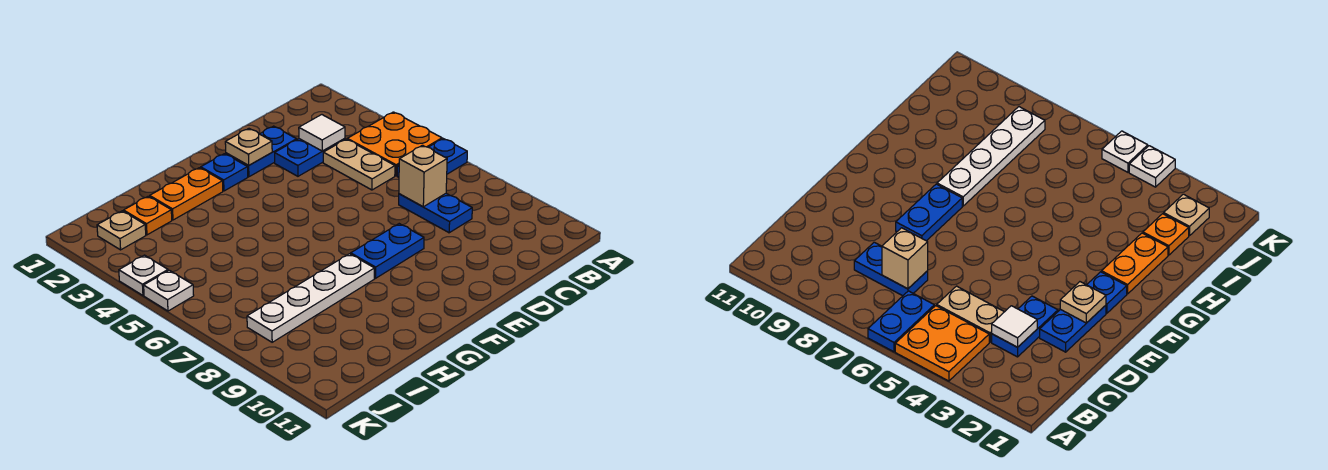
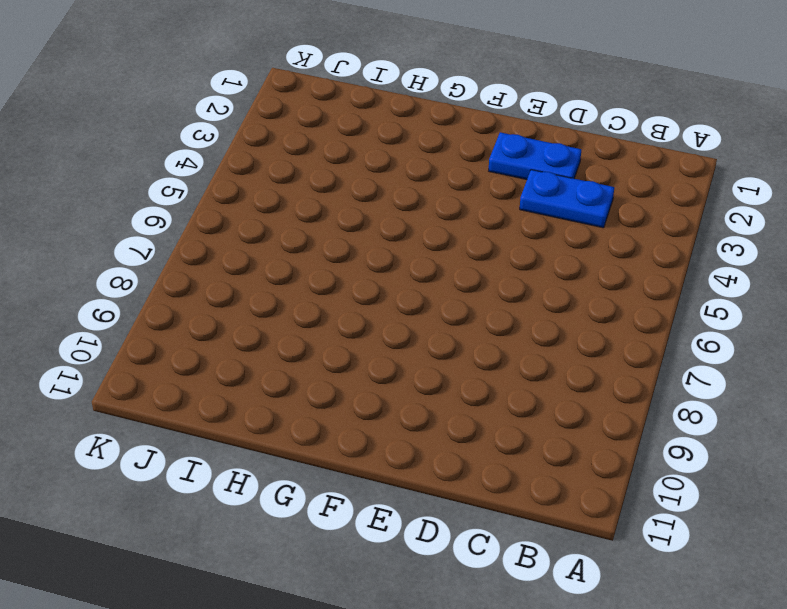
none -> orange 2x2 plate [347,112,442,176]
none -> blue 1x2 plate [397,139,467,177]
none -> tan 1x2 plate [323,139,395,190]

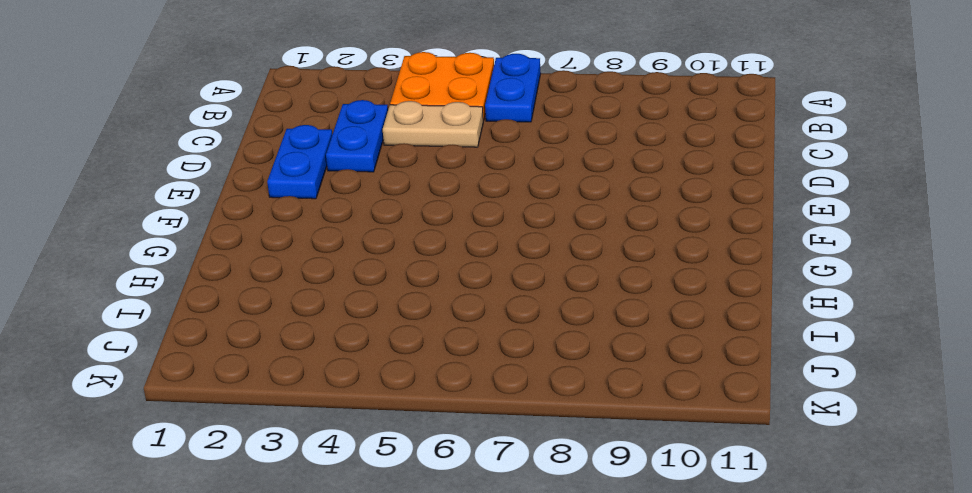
none -> blue 1x2 plate [399,194,472,233]
none -> blue 1x2 plate [351,224,424,278]
none -> blue 1x1 plate [201,154,248,191]

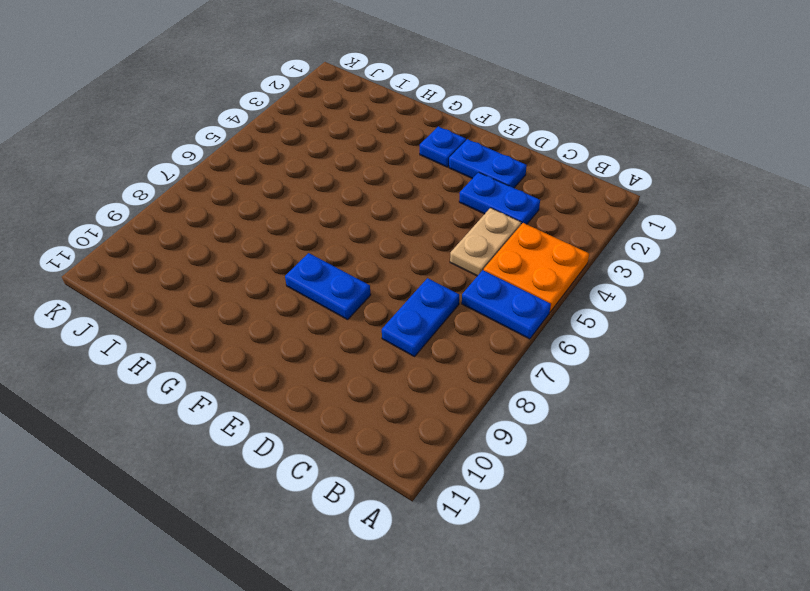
none -> orange 1x2 plate [150,168,223,220]
none -> white 1x4 plate [247,254,374,342]
none -> orange 1x1 plate [124,196,172,235]

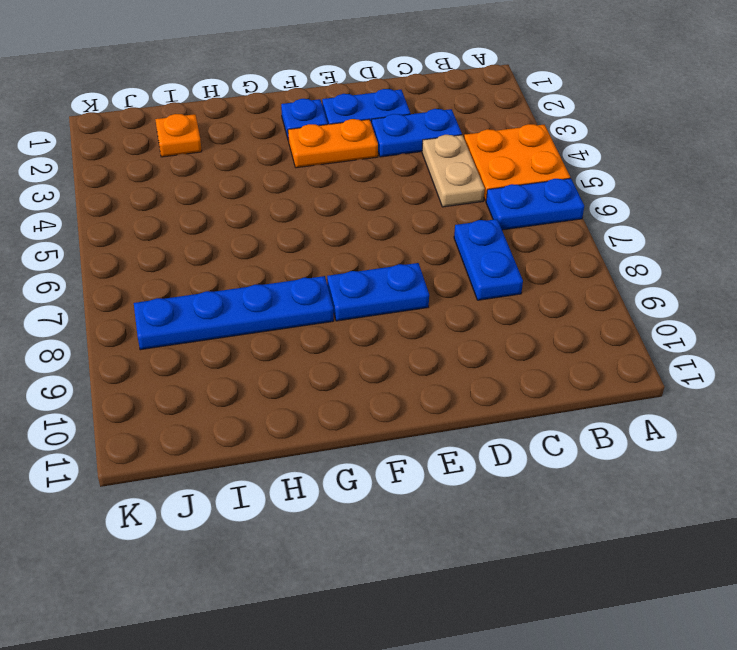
orange 1x2 plate [288,119,378,168] -> orange 1x2 plate moved to [150,168,223,220]
blue 1x4 plate [134,276,334,350] -> white 1x4 plate [247,254,374,342]
none -> tan 1x1 plate [97,211,146,250]
none -> white 1x1 plate [119,255,168,295]
none -> white 1x1 plate [144,270,194,311]

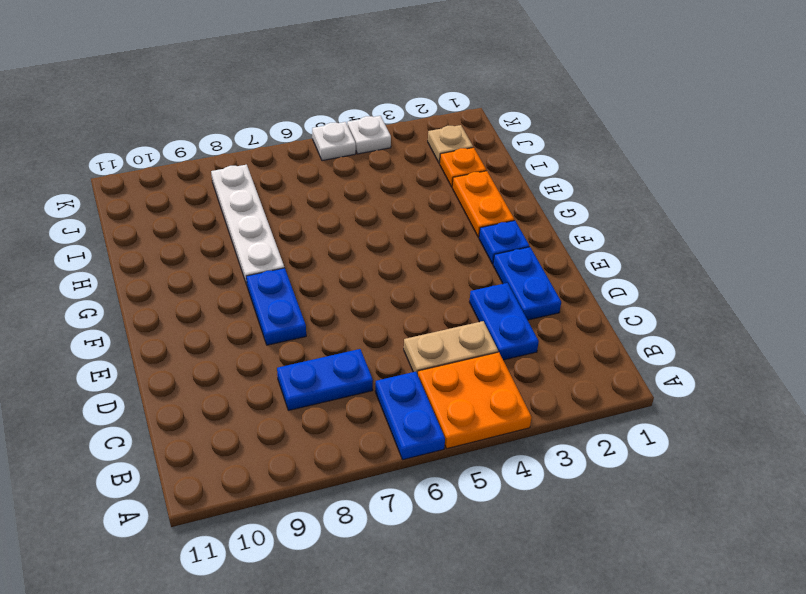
none -> white 1x1 tile [299,115,345,151]
none -> tan 1x1 brick [399,145,447,207]
none -> tan 1x1 plate [225,129,272,165]

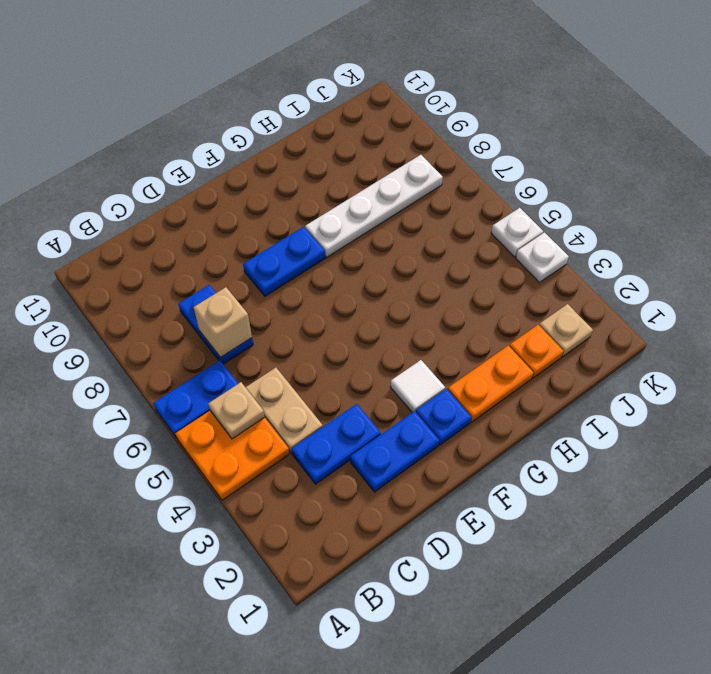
tan 1x1 plate [208,382,265,439] -> tan 1x1 plate moved to [225,129,272,165]
white 1x1 tile [390,360,445,413] -> white 1x1 tile moved to [299,115,345,151]

